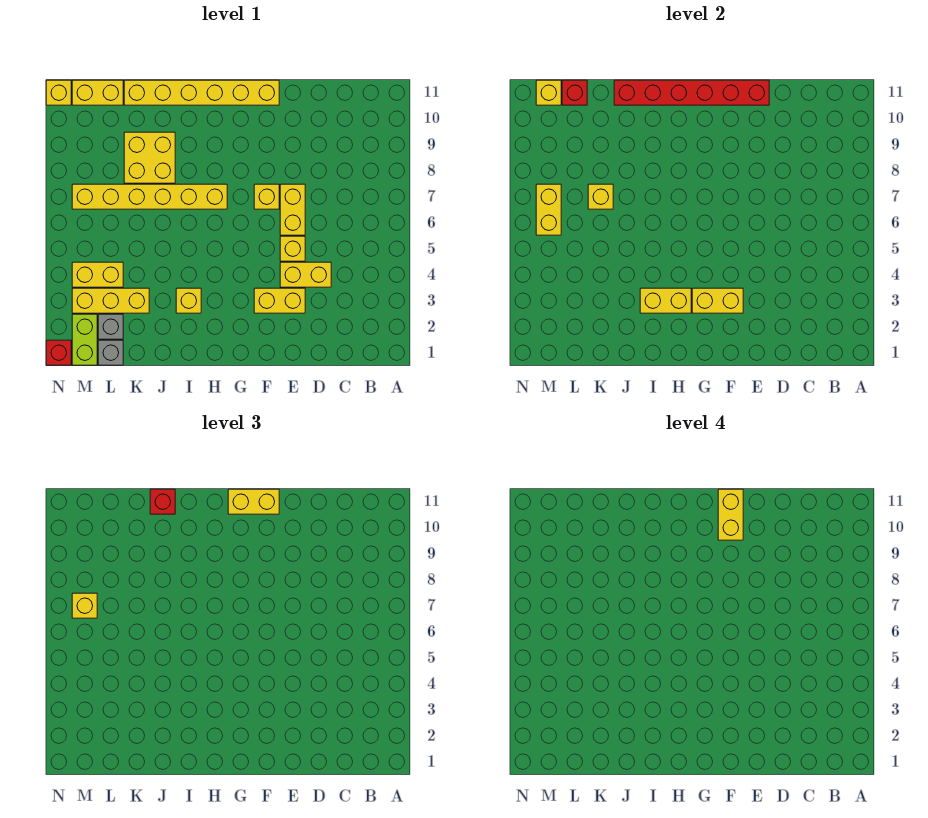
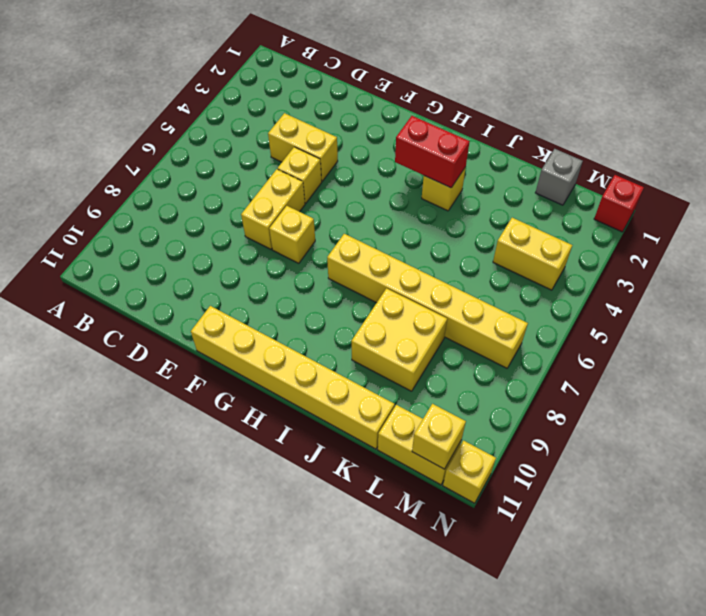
red 1x2 brick [395,116,470,188] -> yellow 1x2 brick [640,288,691,313]
none -> yellow 1x2 brick [254,288,305,313]
none -> yellow 1x3 brick [72,288,149,313]
none -> grey 1x1 brick [98,314,123,339]

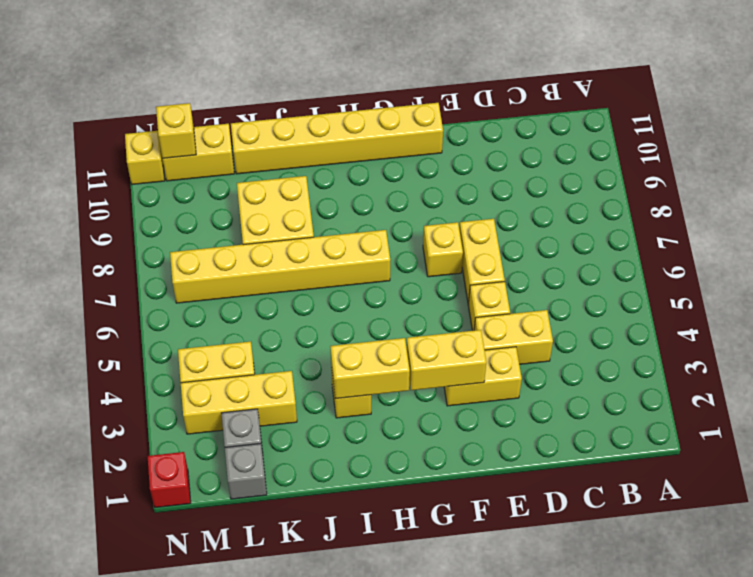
none -> lime 1x2 brick [72,314,97,365]
none -> red 1x6 brick [614,80,769,105]
none -> yellow 1x1 brick [588,184,613,209]

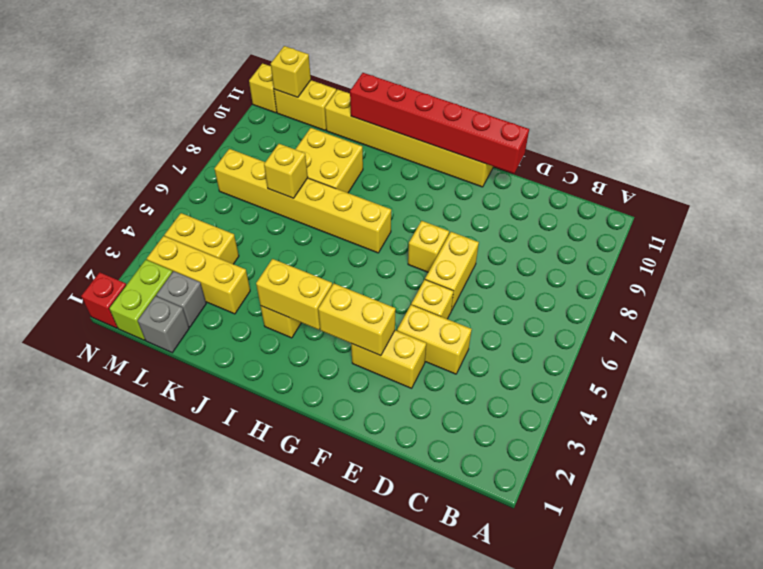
none -> red 1x1 brick [562,80,587,105]
none -> yellow 1x2 brick [536,184,561,235]
none -> yellow 1x2 brick [228,489,279,514]

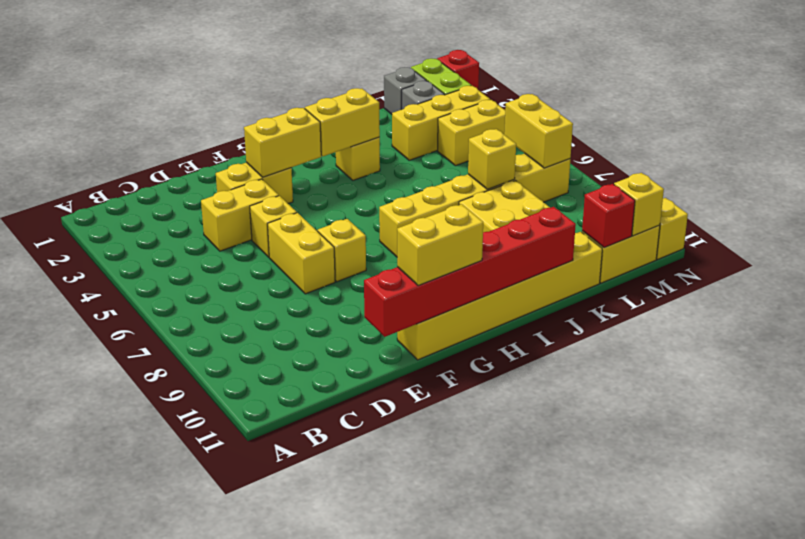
none -> red 1x1 brick [150,489,175,514]
none -> yellow 1x1 brick [72,593,97,618]
none -> yellow 1x2 brick [718,489,743,540]

